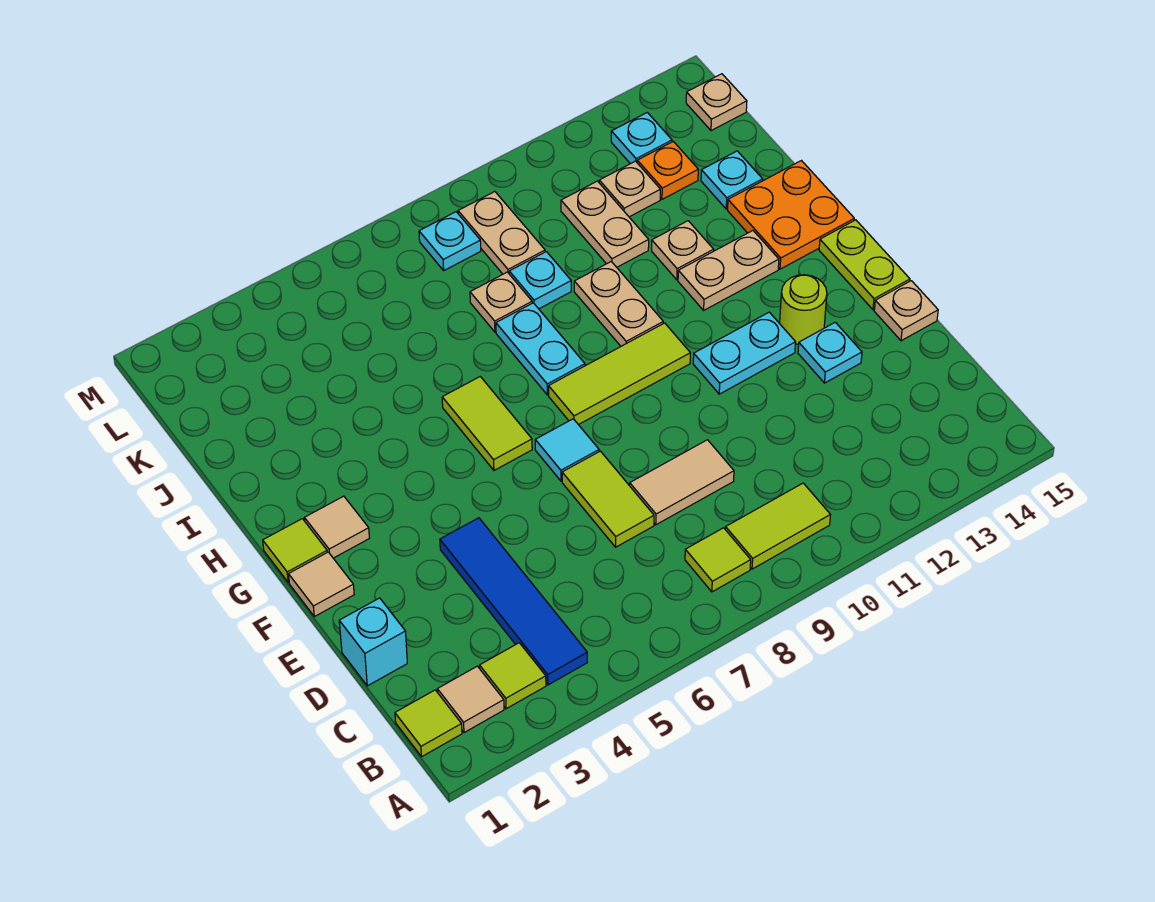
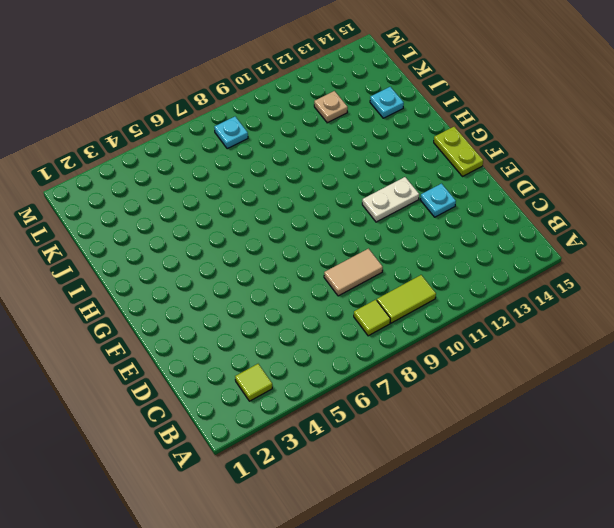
white 1x2 plate [362,177,419,222] -> cyan 1x2 plate [693,312,796,394]
none -> lime 1x1 tile [395,690,462,756]
none -> tan 1x1 tile [437,666,504,733]
none -> blue 1x4 tile [440,518,587,685]
none -> cyan 1x1 brick [339,598,407,686]

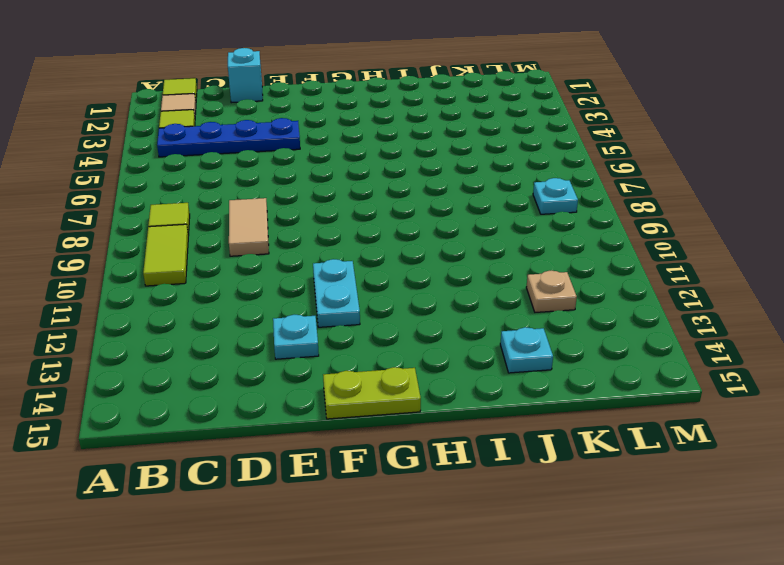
blue 1x4 plate [157,118,300,157] -> blue 1x4 tile [440,518,587,685]
none -> lime 1x2 tile [562,451,654,547]
none -> tan 1x1 plate [874,281,938,341]
none -> tan 1x1 tile [289,552,354,617]
none -> cyan 1x1 tile [535,419,599,481]

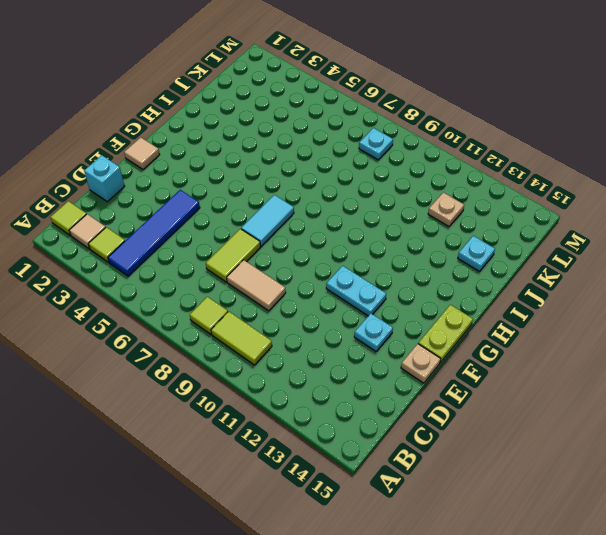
cyan 1x2 tile [241,195,294,246] -> cyan 1x1 tile [535,419,599,481]
none -> lime 1x1 round brick [780,275,827,344]
none -> lime 1x1 tile [263,519,327,582]
none -> tan 1x1 tile [304,496,369,558]
none -> lime 1x2 tile [442,377,532,470]

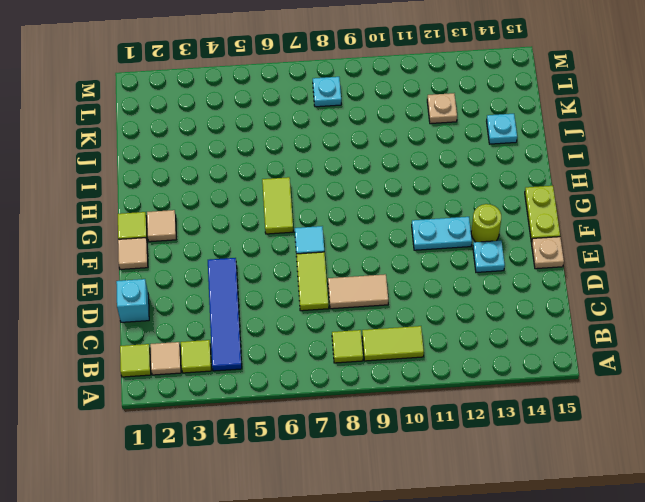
none -> lime 1x3 tile [549,323,690,425]
none -> cyan 1x2 plate [496,303,585,395]
none -> tan 1x2 plate [574,262,663,346]
none -> tan 1x2 plate [678,231,779,310]

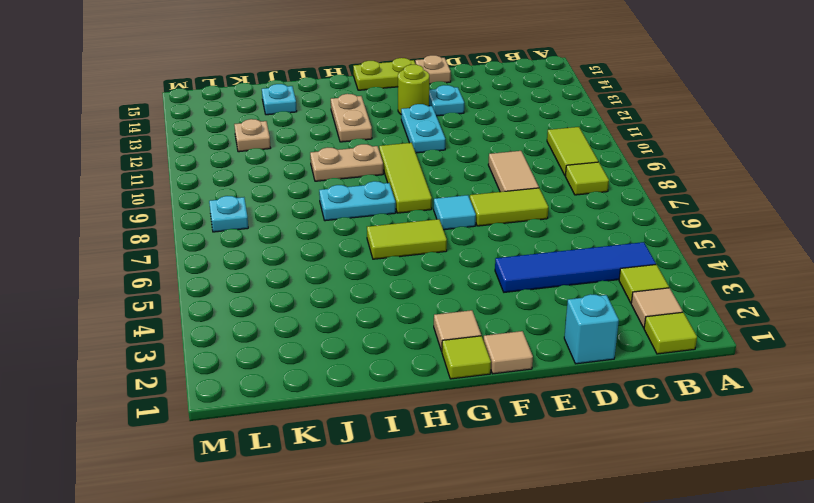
none -> orange 2x2 plate [728,161,854,269]
none -> tan 1x1 plate [652,221,714,280]
none -> tan 1x1 plate [470,272,532,332]
none -> cyan 1x1 plate [509,252,571,309]

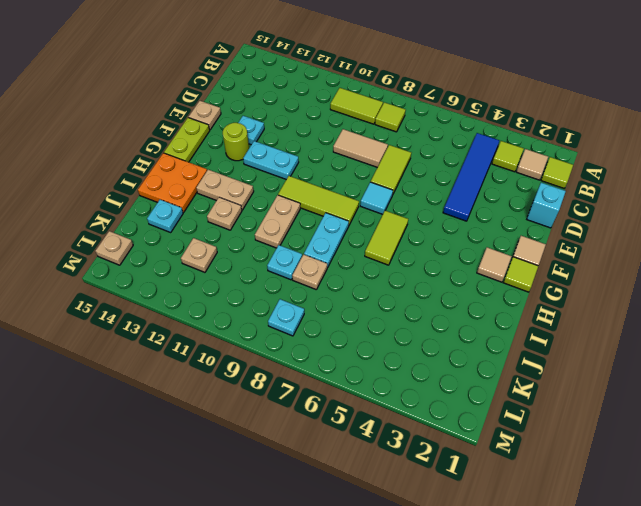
none -> tan 1x2 plate [561,181,649,267]
none -> tan 1x2 plate [458,192,545,274]
none -> orange 1x1 plate [637,142,698,199]
none -> cyan 1x1 plate [611,112,672,164]

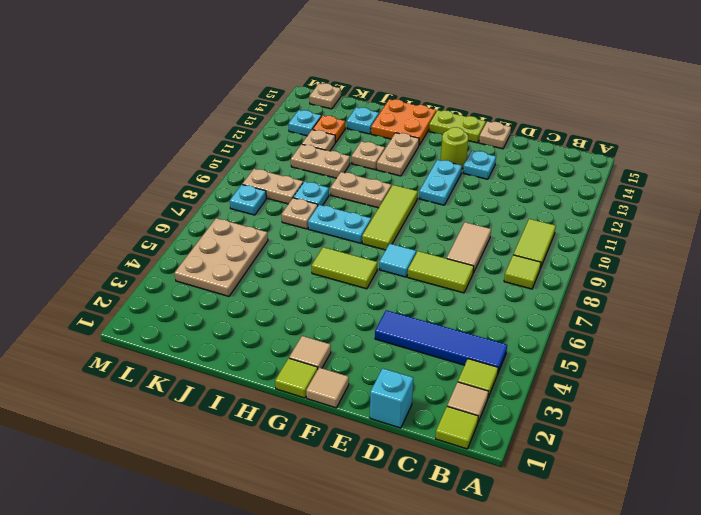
tan 2x3 plate [175,218,268,296] -> none

